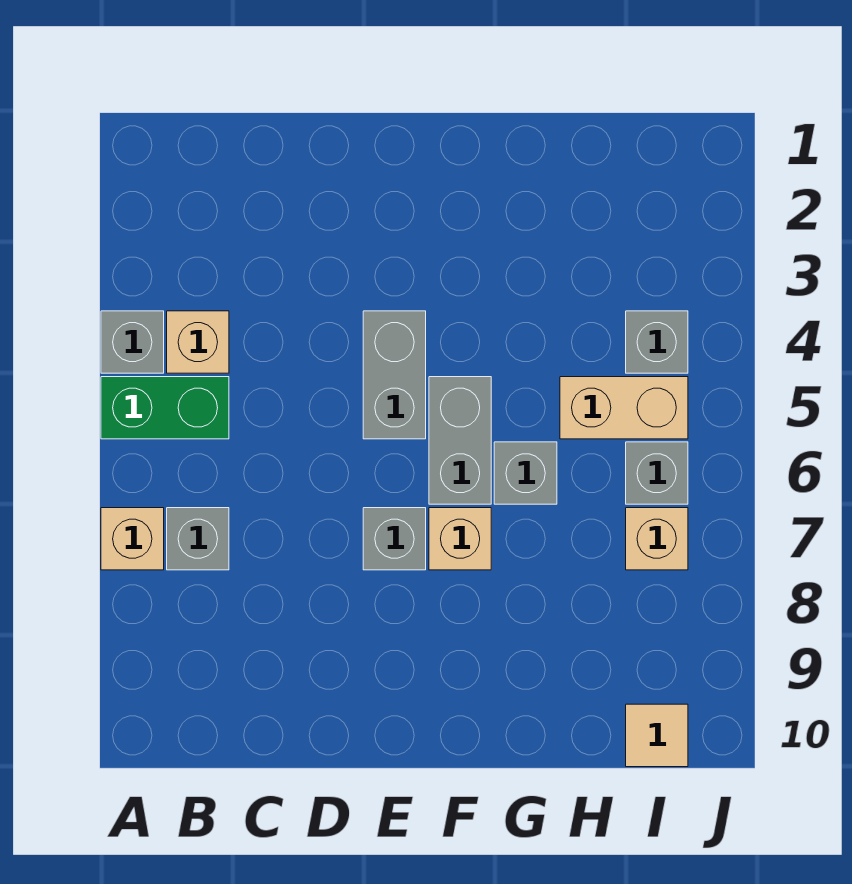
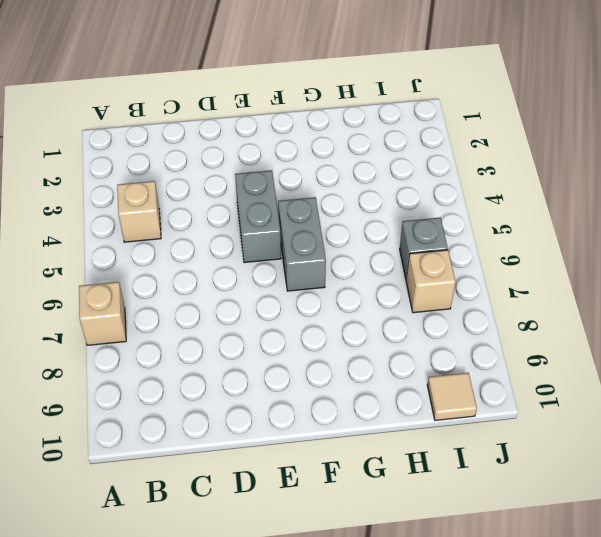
none -> grey 1x1 brick [101,311,164,373]
none -> green 1x2 brick [101,377,229,439]
none -> grey 1x1 brick [167,508,229,570]

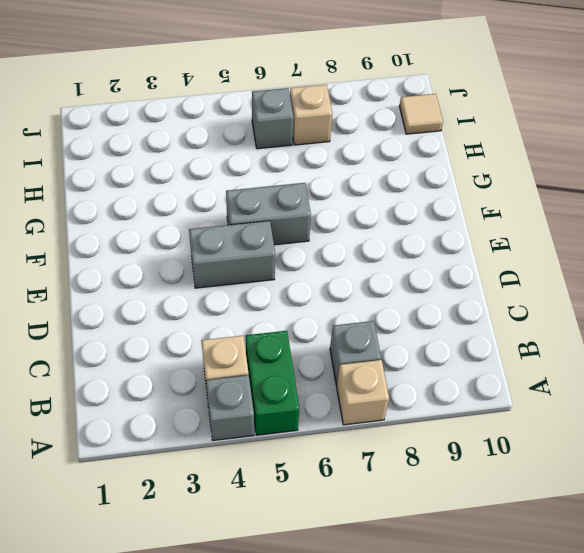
none -> grey 1x1 brick [363,508,426,570]
none -> tan 1x1 brick [429,508,491,570]
none -> grey 1x1 brick [494,442,557,504]

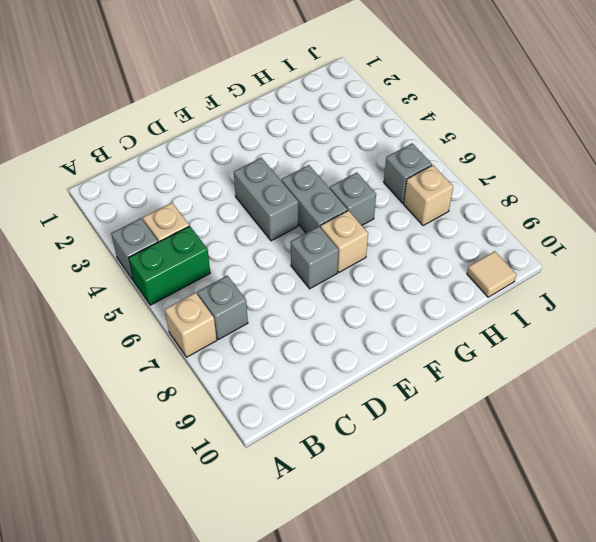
none -> tan 1x2 brick [560,377,688,439]
none -> grey 1x1 brick [626,311,688,373]

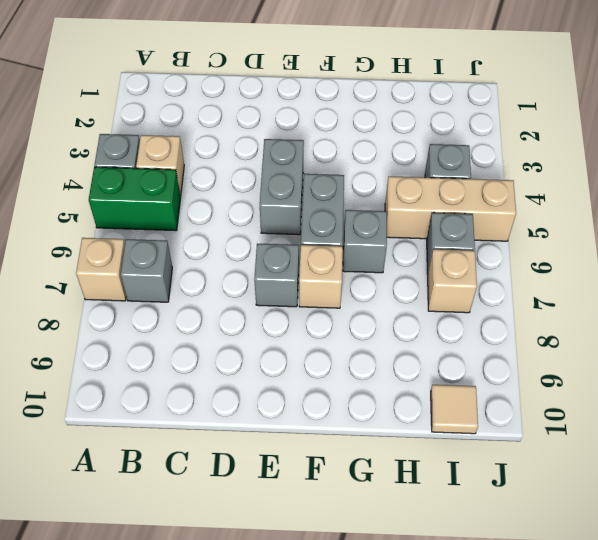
tan 1x3 brick [385,176,516,241] -> tan 1x2 brick [560,377,688,439]

